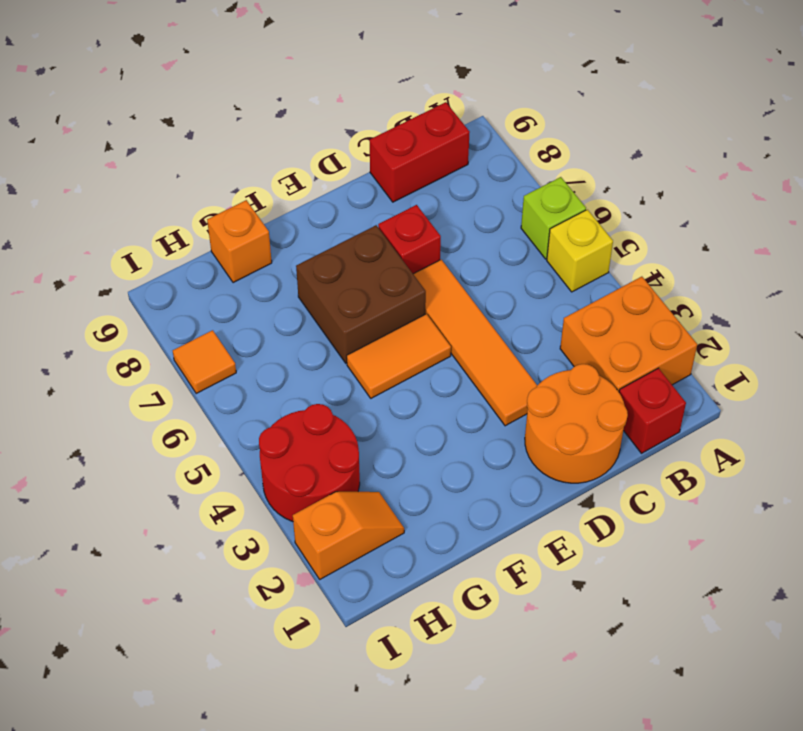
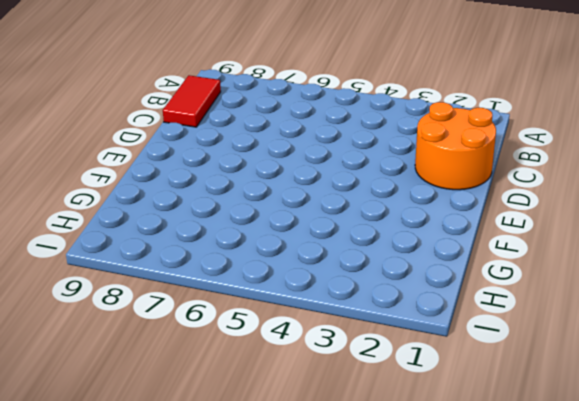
red 1x2 tile [163,75,221,127] -> red 1x2 brick [369,102,470,202]
none -> orange 2x2 brick [560,277,697,392]
none -> yellow 1x1 brick [547,210,613,292]
none -> lime 1x1 brick [521,177,586,259]

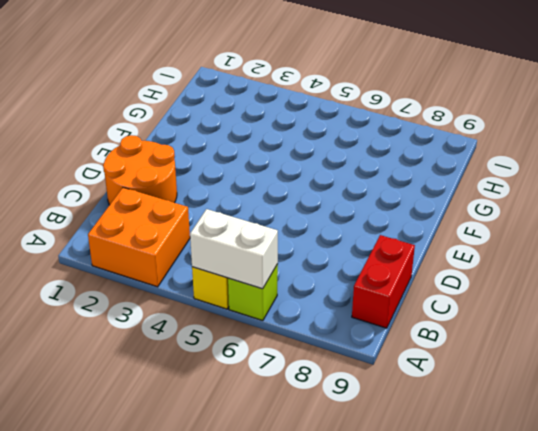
white 1x2 brick [190,209,278,289] -> none
none -> red 1x1 brick [619,368,686,453]
none -> orange 1x4 tile [413,260,537,426]
none -> red 1x1 brick [378,205,441,274]

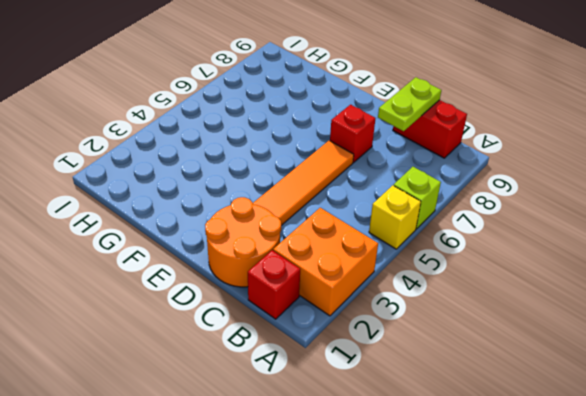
lime 1x2 plate [378,77,441,131] -> none
none -> orange 1x2 tile [347,314,451,398]
none -> brown 2x2 brick [296,225,426,363]
none -> orange 1x1 brick [207,200,272,283]

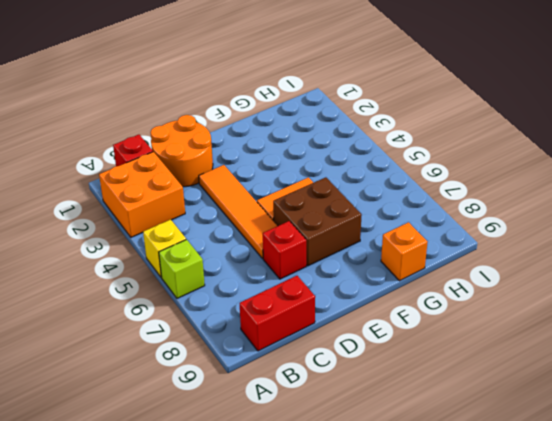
none -> orange 1x2 slope [293,492,404,579]
none -> red 2x2 round brick [259,404,360,522]
none -> orange 1x1 tile [173,330,236,393]

